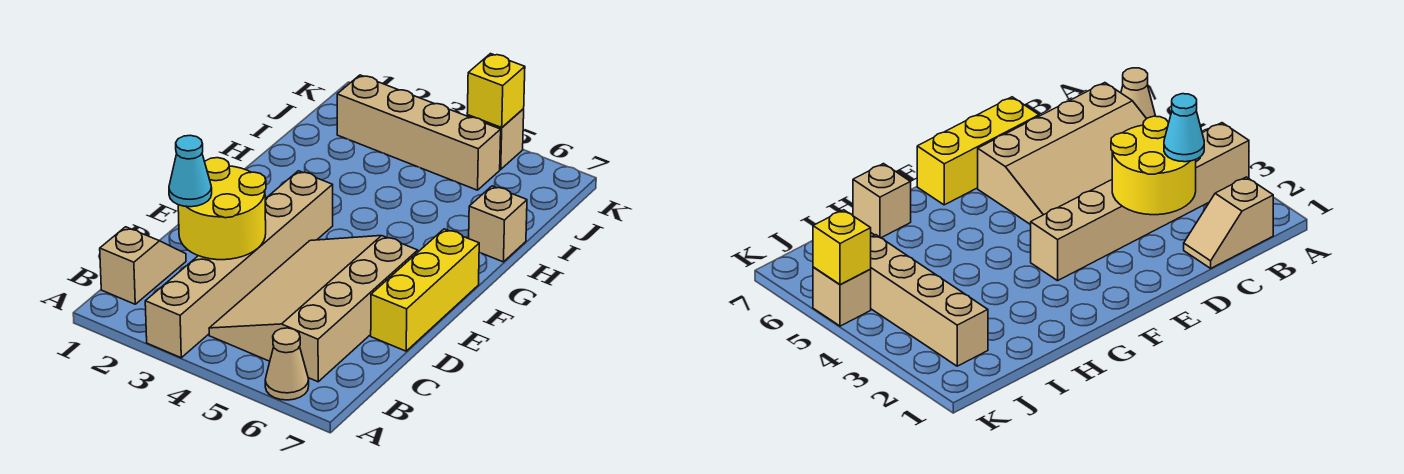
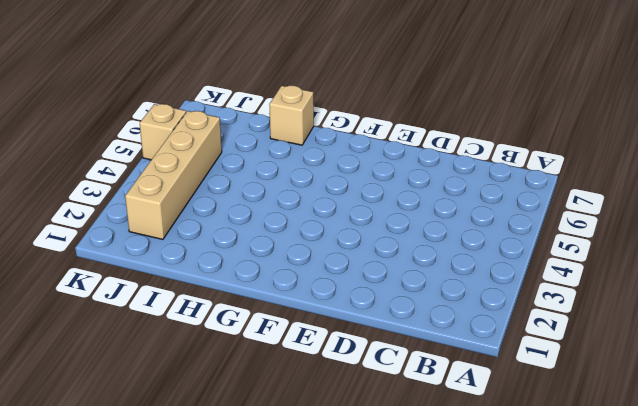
none -> tan 1x6 brick [145,171,333,358]
none -> tan 1x1 cone [265,328,309,400]

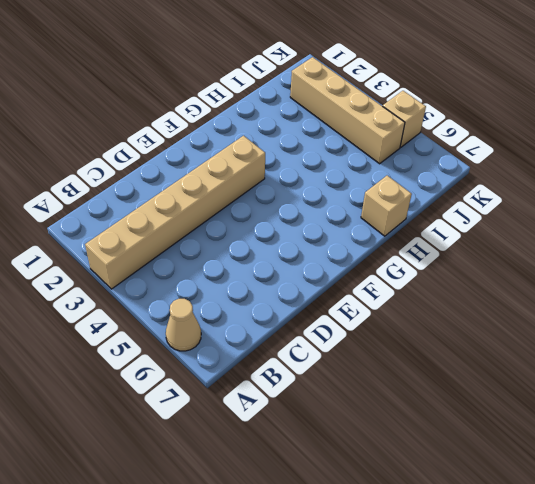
none -> tan 1x2 slope [100,227,186,304]
none -> tan 3x4 slope [209,236,418,382]

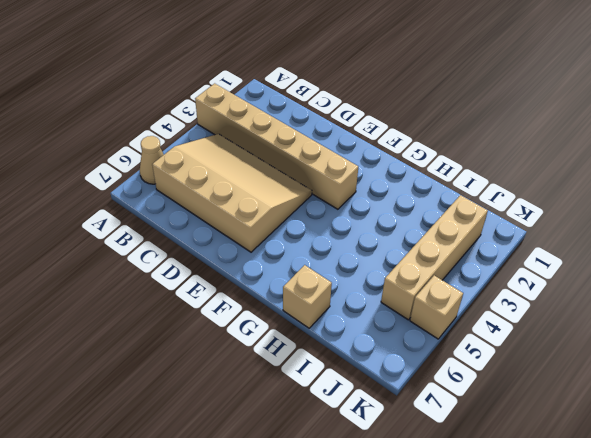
none -> tan 1x2 slope [100,227,186,304]
none -> yellow 1x3 brick [371,229,479,351]

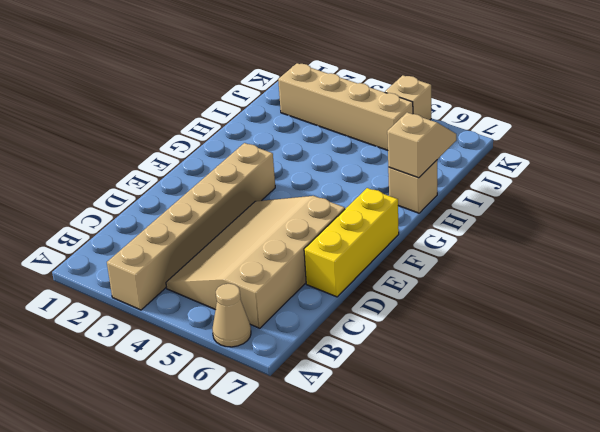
tan 1x2 slope [387,113,456,178] -> tan 1x2 slope moved to [100,227,186,304]
none -> yellow 2x2 round brick [178,158,266,260]
none -> yellow 1x1 brick [467,54,525,128]

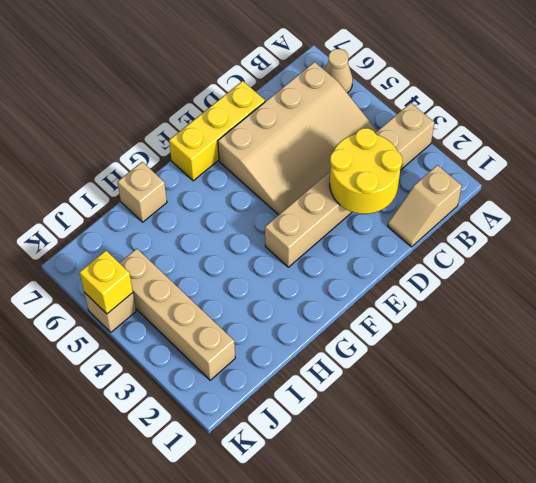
none -> cyan 1x1 cone [169,135,212,207]

